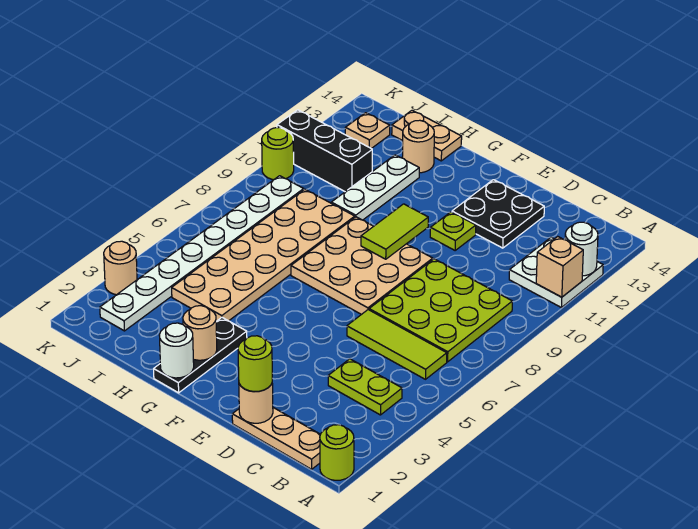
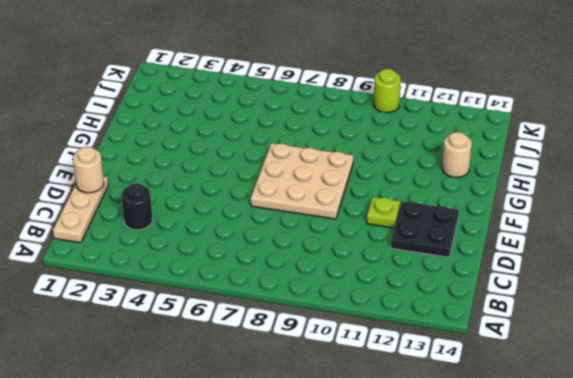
black 1x1 round brick [122,183,152,230] -> none
none -> lime 1x1 round brick [320,425,354,480]
none -> white 2x2 plate [509,237,603,307]
none -> lime 1x2 plate [328,359,402,415]

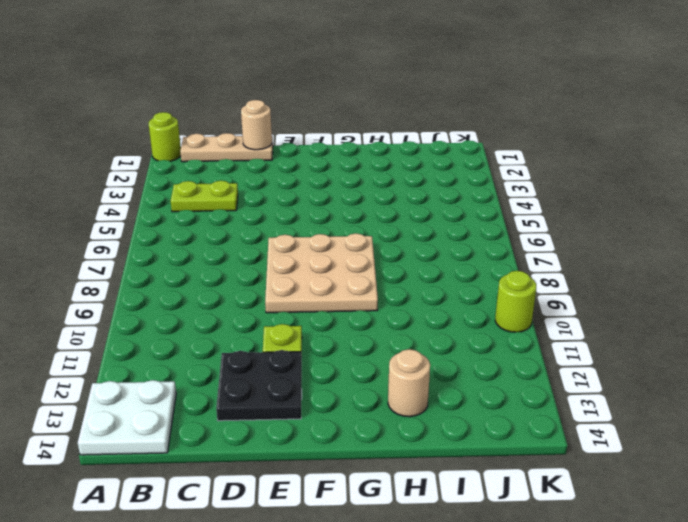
white 2x2 plate [78,380,176,455] -> white 2x2 plate moved to [509,237,603,307]
none -> lime 1x3 tile [347,310,447,379]
none -> lime 3x3 plate [369,259,512,362]
none -> black 1x3 plate [154,318,247,393]

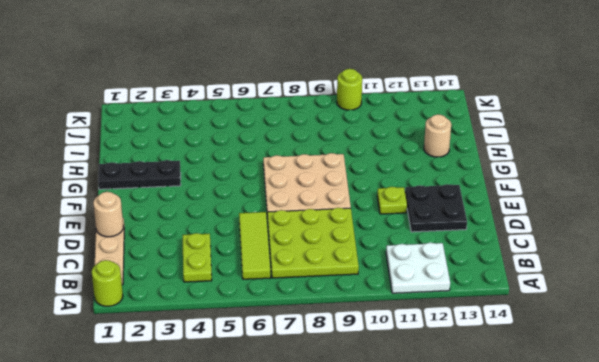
none -> tan 2x6 plate [172,189,355,321]
none -> white 1x3 plate [331,155,419,220]
none -> tan 1x2 plate [392,110,462,161]

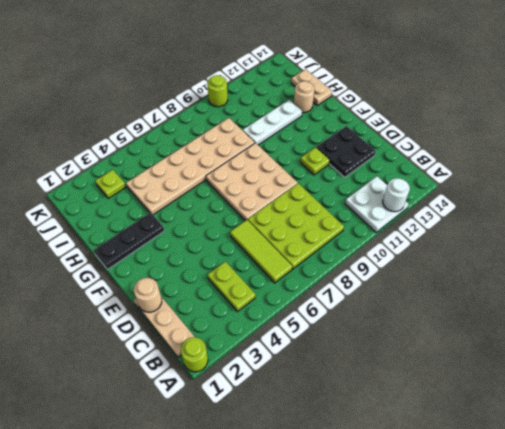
lime 1x1 plate [95,170,126,198] -> white 1x8 plate [100,176,304,331]
none -> black 1x3 brick [277,110,372,192]
none -> tan 1x1 plate [345,113,390,149]
none -> tan 1x1 round brick [104,241,137,295]

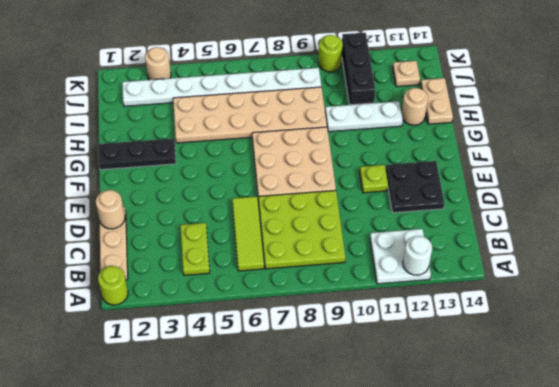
none -> tan 1x1 brick [536,236,583,297]
none -> lime 1x2 tile [361,204,428,259]
none -> white 1x1 round brick [159,323,194,378]

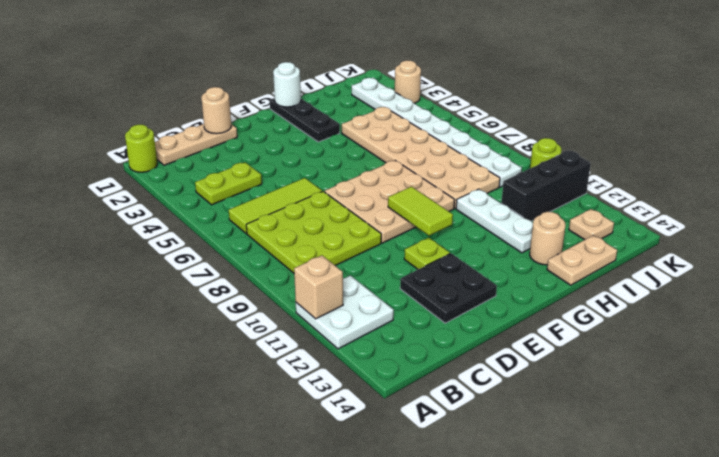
none -> white 1x1 round brick [565,222,598,276]
none -> tan 1x1 round brick [183,306,217,360]
none -> lime 1x1 round brick [238,336,272,392]

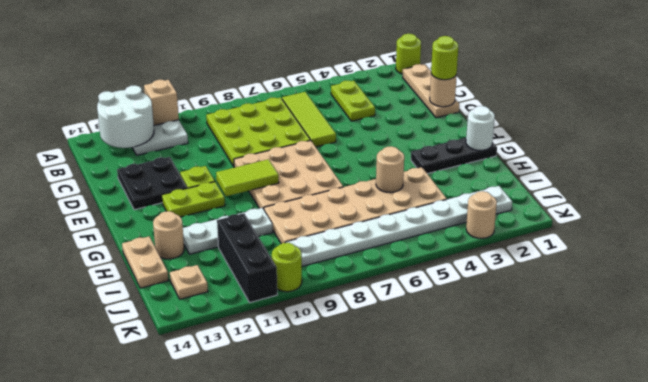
white 2x2 round brick [97,85,154,148] -> white 1x1 round brick [565,222,598,276]
lime 1x2 plate [162,182,225,217] -> none
tan 1x1 round brick [376,146,404,193] -> tan 1x1 round brick moved to [183,306,217,360]

